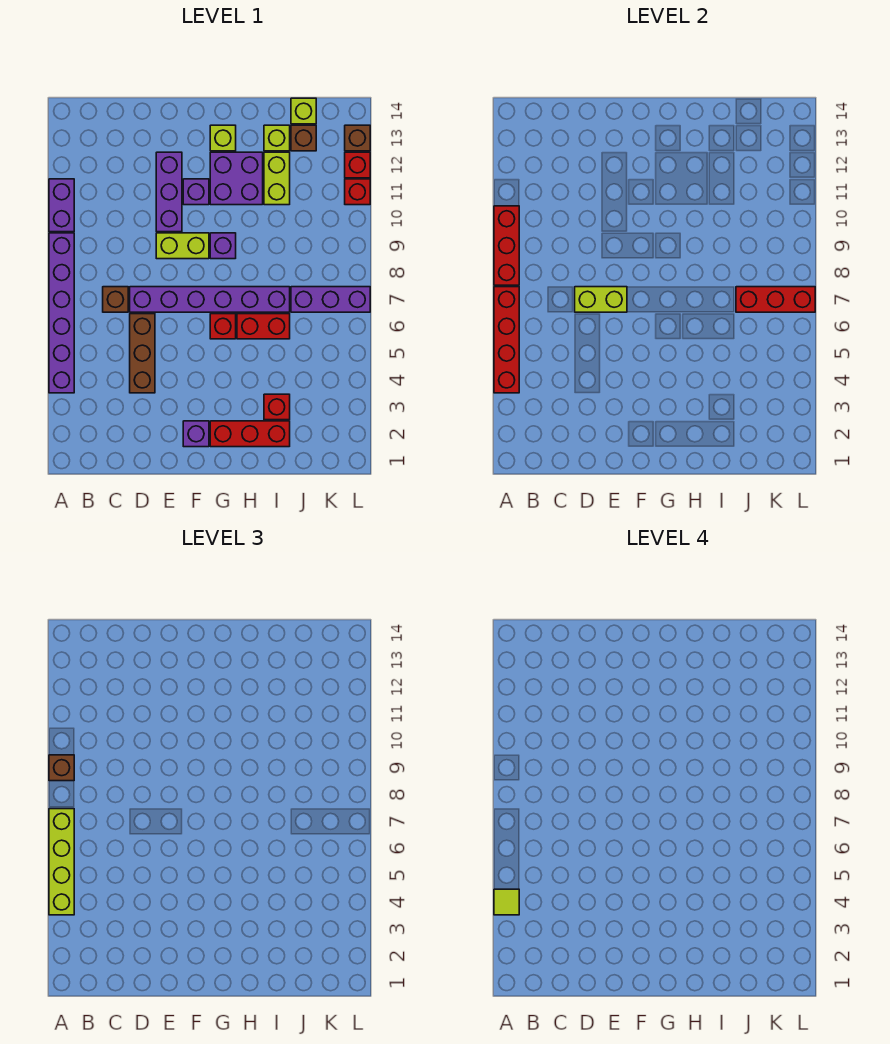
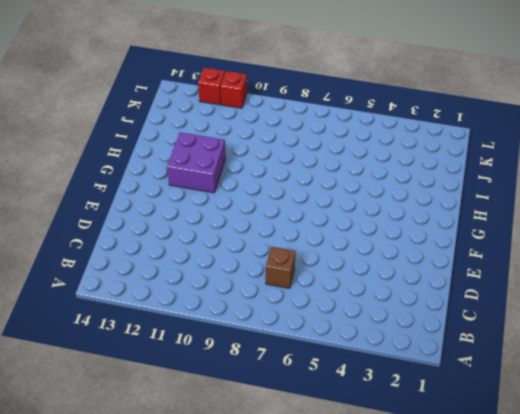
none -> purple 1x6 brick [49,233,74,393]
none -> purple 1x2 brick [49,179,74,232]
none -> brown 1x3 brick [130,314,155,393]
none -> purple 1x6 brick [130,287,290,312]

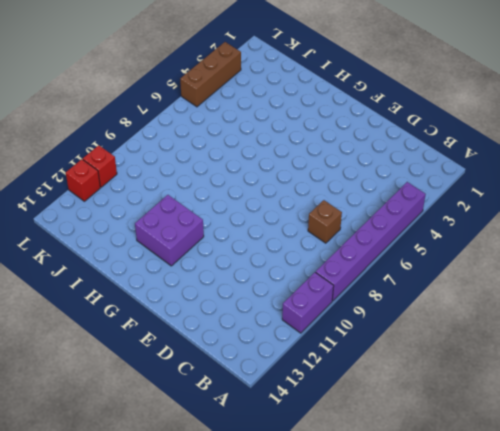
brown 1x3 brick [180,42,241,107] -> brown 1x3 brick moved to [130,314,155,393]
none -> purple 1x6 brick [130,287,290,312]
none -> lime 1x2 brick [156,233,209,259]
none -> purple 1x3 brick [156,152,182,232]
none -> purple 1x1 brick [183,421,209,447]

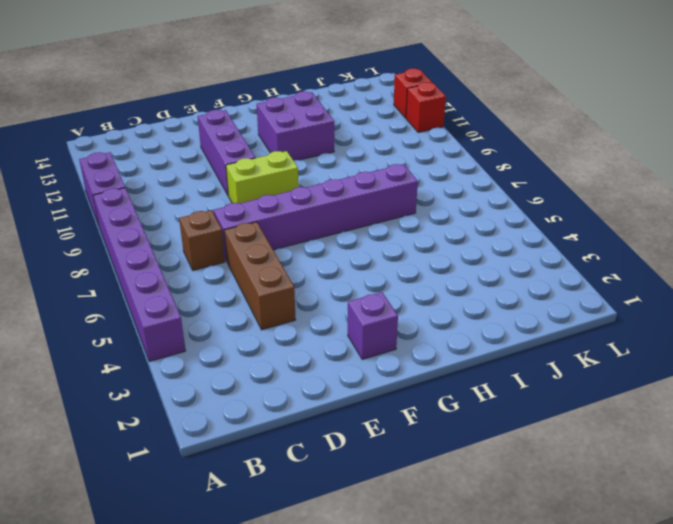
none -> purple 1x1 brick [183,179,209,205]
none -> red 1x3 brick [210,421,290,447]
none -> red 1x1 brick [210,314,236,339]
none -> purple 1x1 brick [210,233,236,259]

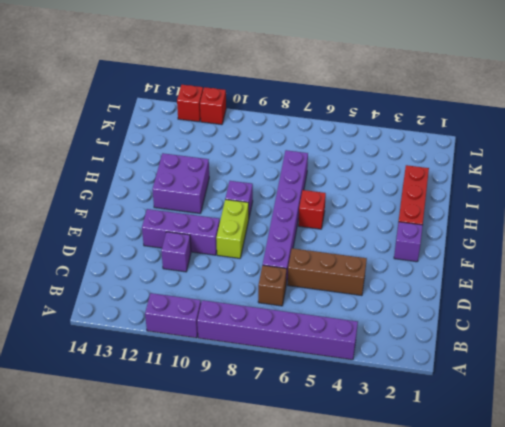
purple 1x1 brick [161,232,191,272] -> purple 1x1 brick moved to [183,179,209,205]
none -> lime 1x1 brick [210,125,236,151]
none -> red 1x2 brick [237,314,290,339]
none -> red 1x1 brick [264,394,290,420]
none -> lime 1x2 brick [264,152,290,205]

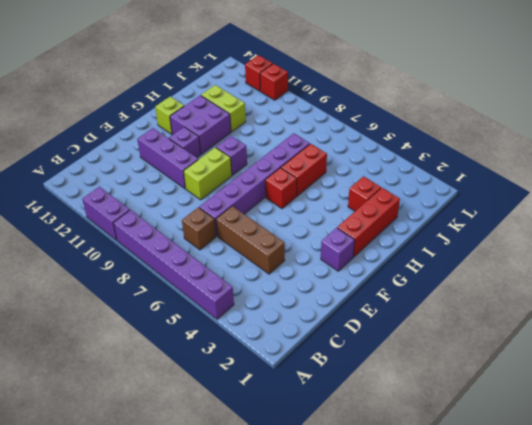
none -> lime 1x1 brick [264,125,290,151]
none -> purple 1x3 brick [291,287,370,312]
none -> brown 1x1 brick [291,125,316,151]
none -> lime 1x1 brick [291,98,316,124]

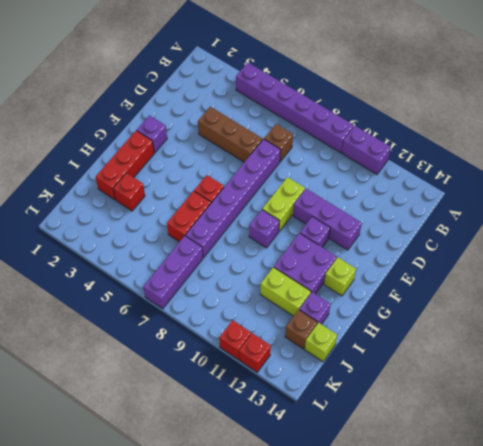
purple 1x1 brick [299,292,331,324] -> lime 1x1 brick [264,125,290,151]
none -> brown 1x1 brick [345,125,370,151]
none -> red 1x4 brick [494,287,519,393]
none -> red 1x3 brick [494,206,519,285]
none -> lime 1x2 brick [575,287,627,312]

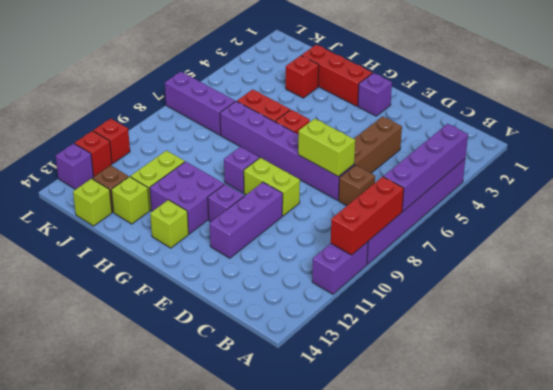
purple 1x4 brick [384,124,468,211] -> red 1x4 brick [494,287,519,393]
purple 1x1 brick [56,143,94,189] -> brown 1x1 brick [345,125,370,151]
none -> red 1x3 brick [736,287,815,312]
none -> lime 1x4 brick [49,809,74,915]
none -> brown 1x1 brick [49,755,74,781]
none -> lime 1x1 tile [494,889,519,915]

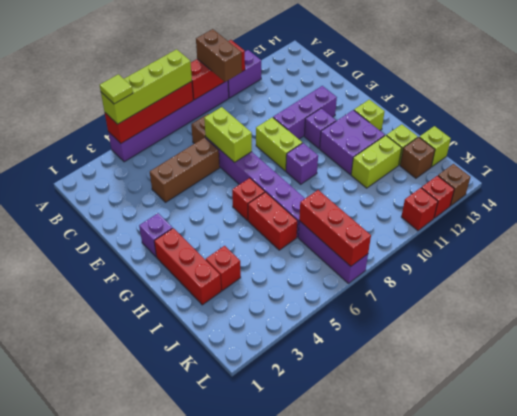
brown 1x2 brick [196,29,242,82] -> brown 1x1 brick [49,755,74,781]

